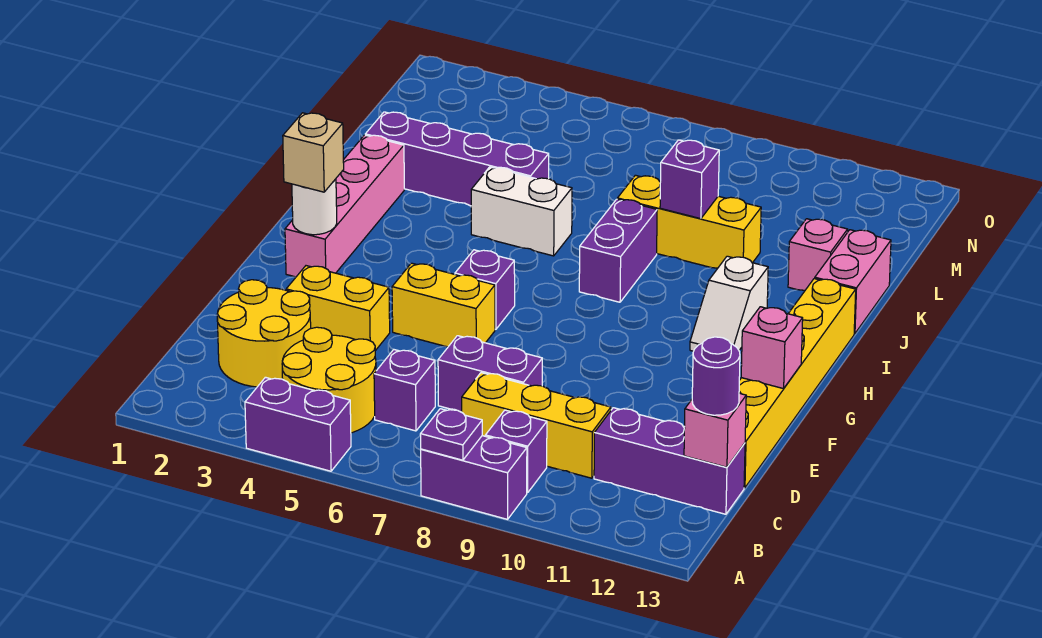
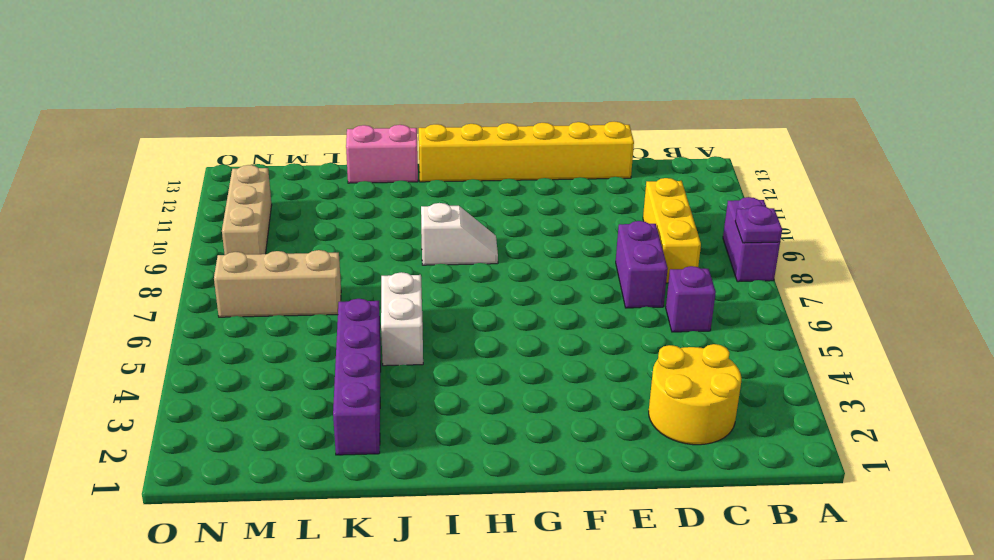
white 1x2 slope [421,203,498,265] -> white 1x2 slope moved to [690,256,768,351]
tan 1x3 brick [214,250,341,317] -> none
tan 1x3 brick [222,165,272,255] -> none
none -> purple 1x2 brick [245,377,351,471]
none -> yellow 2x2 round brick [282,327,376,433]
none -> purple 1x1 brick [485,410,547,493]

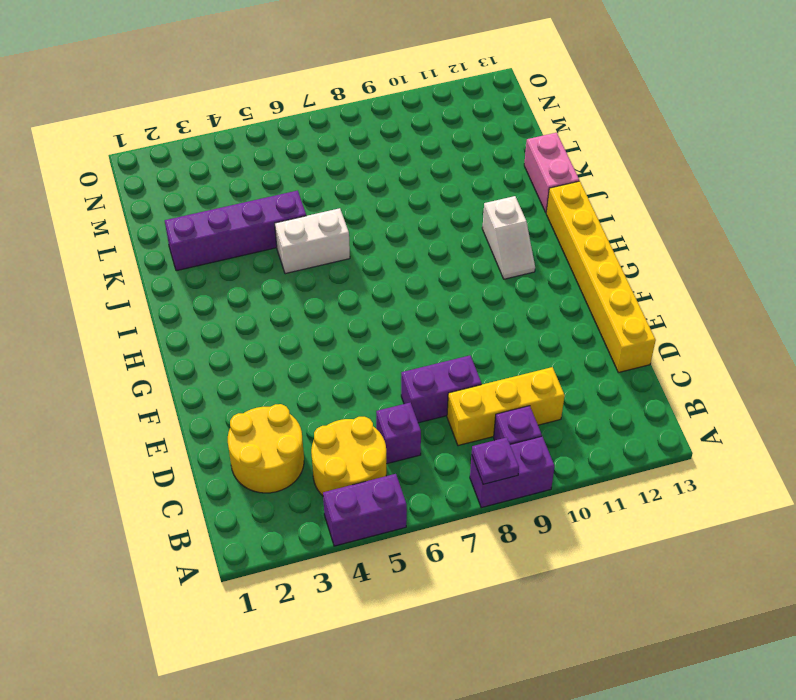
none -> purple 1x3 brick [594,408,745,514]
none -> yellow 1x2 brick [286,266,390,351]
none -> yellow 1x2 brick [392,263,495,347]

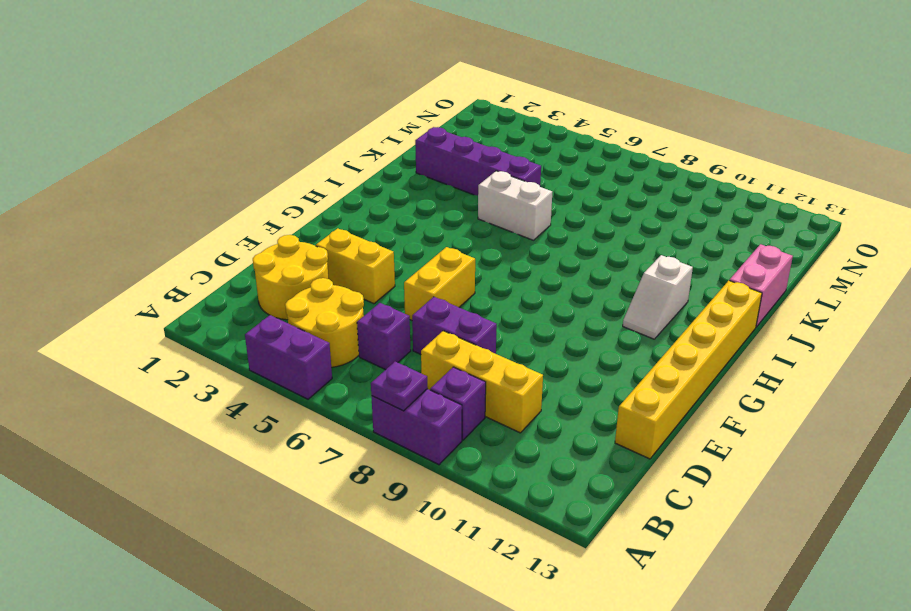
yellow 1x2 brick [404,247,475,320] -> yellow 1x2 brick turned to [392,263,495,347]
none -> purple 1x3 brick [594,408,745,514]
none -> pink 1x4 brick [285,135,404,277]
none -> purple 1x1 brick [455,250,515,329]

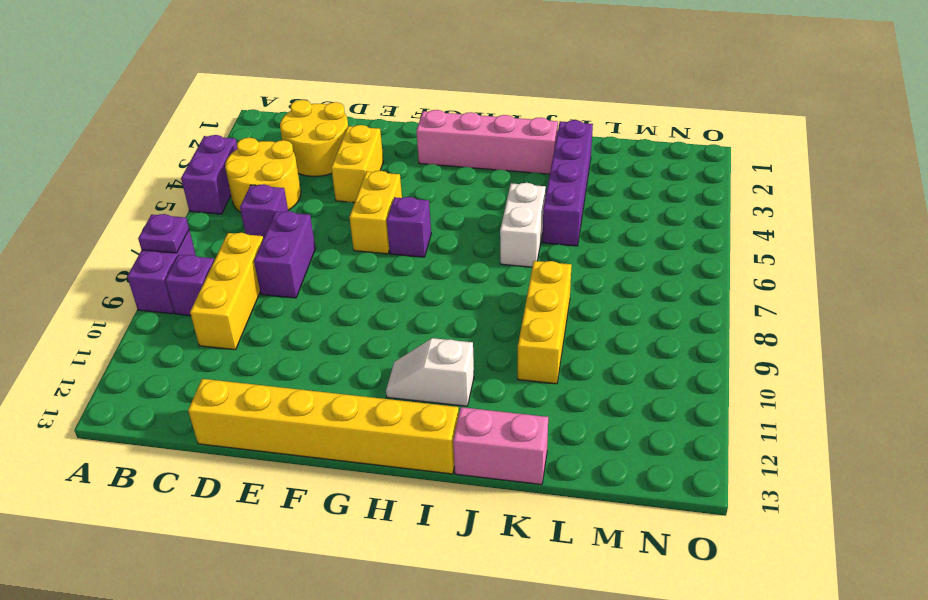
none -> purple 1x3 brick [594,408,745,514]
none -> purple 1x2 brick [579,199,657,302]
none -> pink 1x1 brick [788,219,848,290]

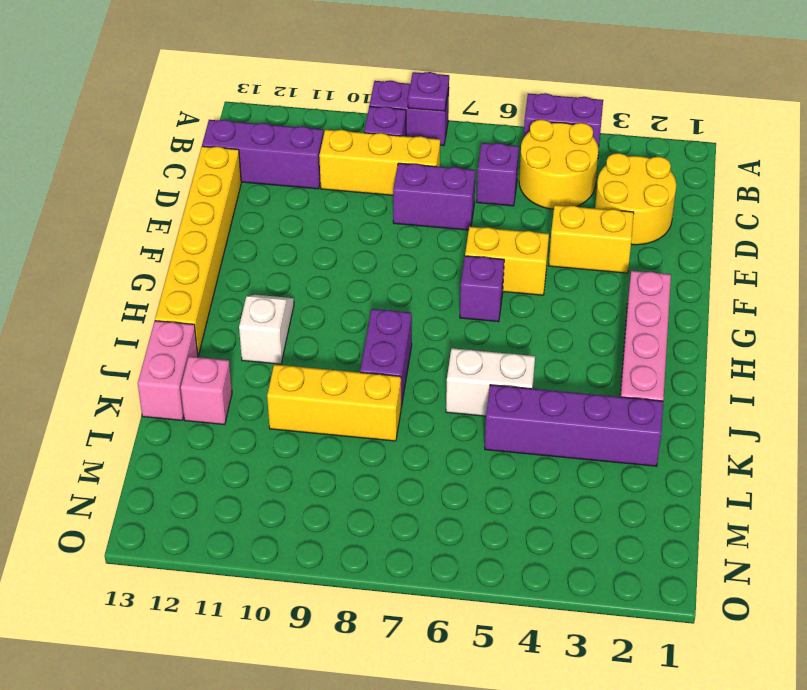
none -> pink 1x1 brick [684,393,746,467]
none -> pink 1x1 brick [741,307,803,389]
none -> white 1x1 round brick [292,179,337,235]

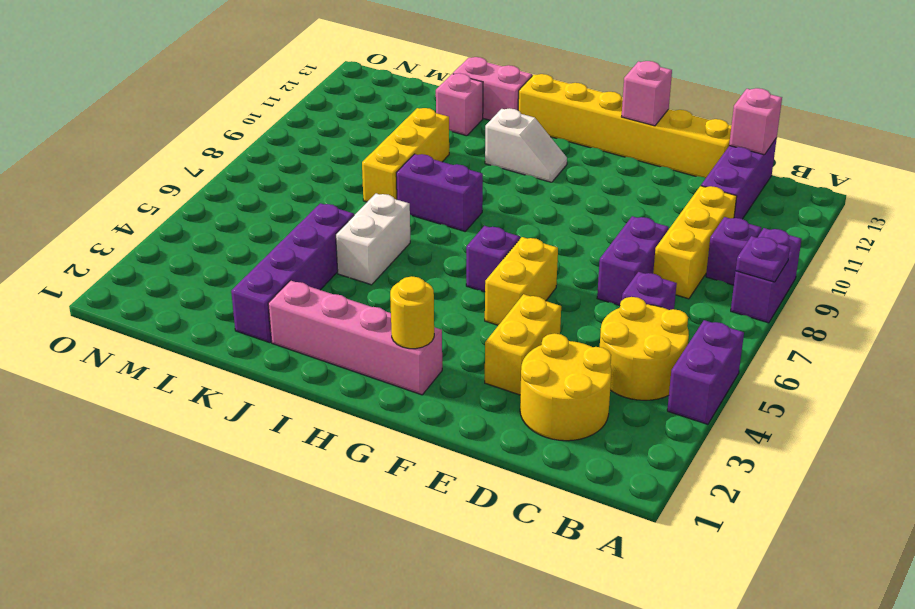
yellow 1x1 round brick [390,276,434,349] -> white 1x1 round brick [292,179,337,235]
none -> purple 1x1 brick [660,140,719,219]
none -> purple 1x1 round brick [692,337,740,415]
none -> tan 1x1 brick [283,113,344,192]

